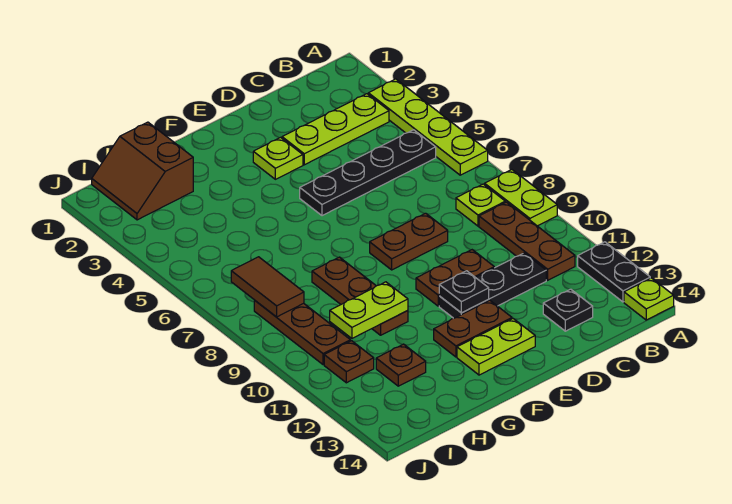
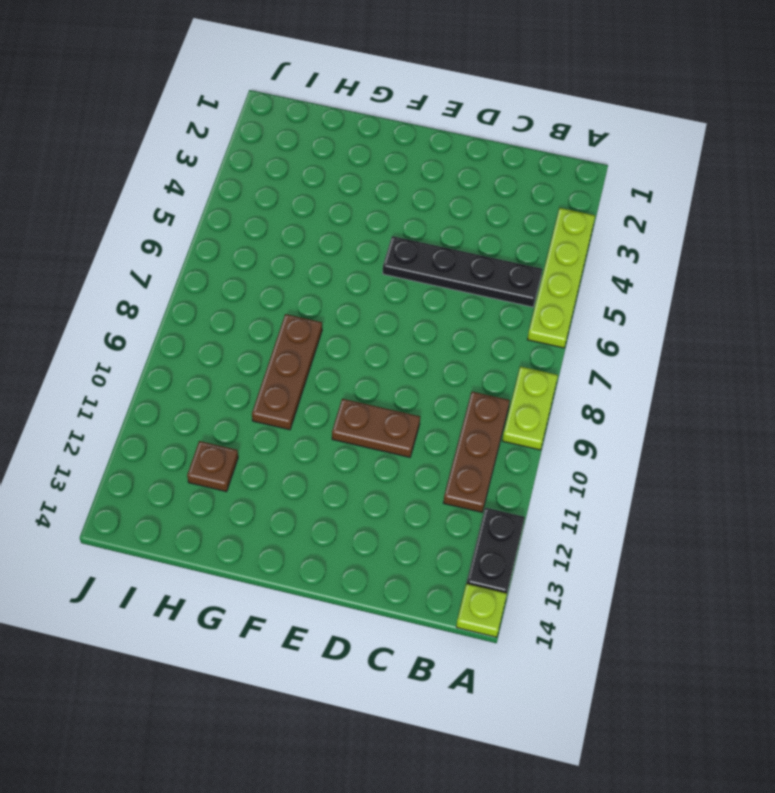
none -> lime 1x3 plate [282,94,389,165]
none -> lime 1x1 plate [456,184,505,226]
none -> black 1x3 plate [439,253,546,318]

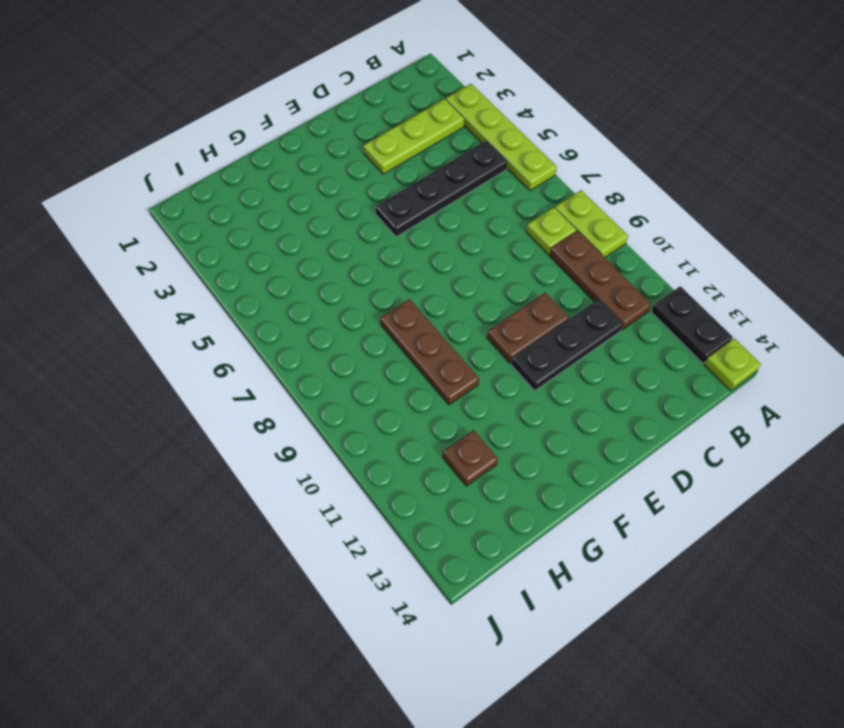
none -> black 1x1 plate [543,289,593,331]
none -> brown 1x2 plate [370,213,448,270]
none -> lime 1x1 plate [253,137,303,179]

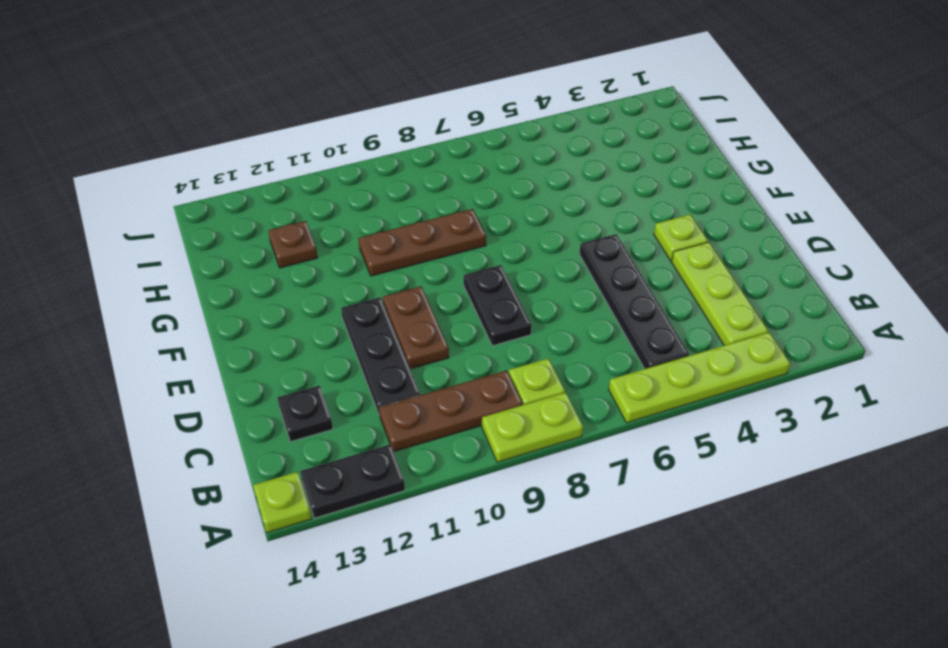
black 1x2 plate [464,265,531,346] -> brown 1x2 plate [370,213,448,270]
none -> brown 1x2 plate [434,300,512,357]
none -> lime 1x2 plate [457,319,535,375]
none -> brown 2x2 slope [92,122,193,220]

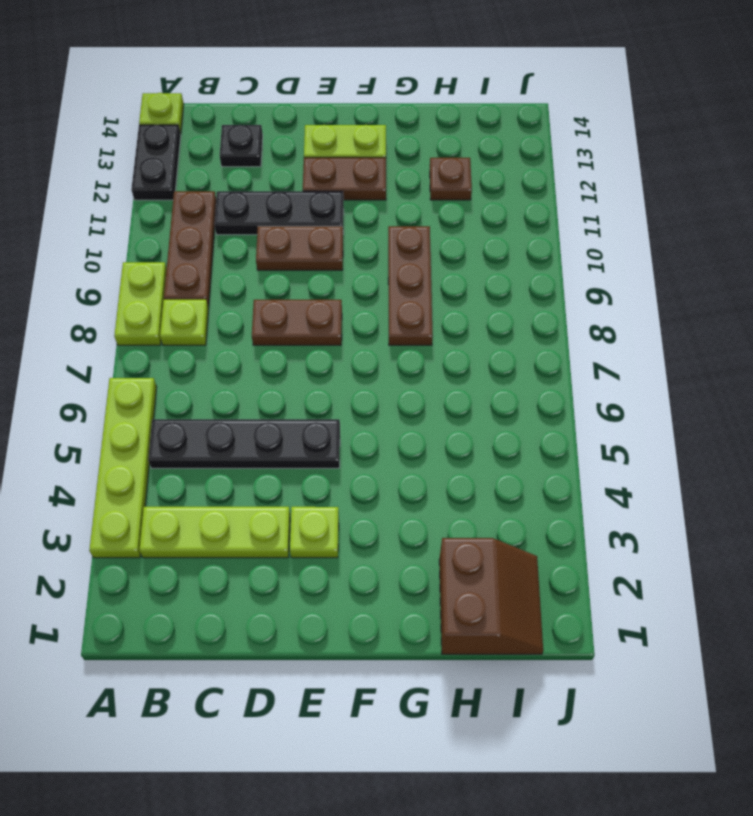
none -> brown 1x3 plate [254,301,350,365]
none -> brown 1x1 plate [324,341,374,383]
none -> black 1x1 plate [439,271,489,313]

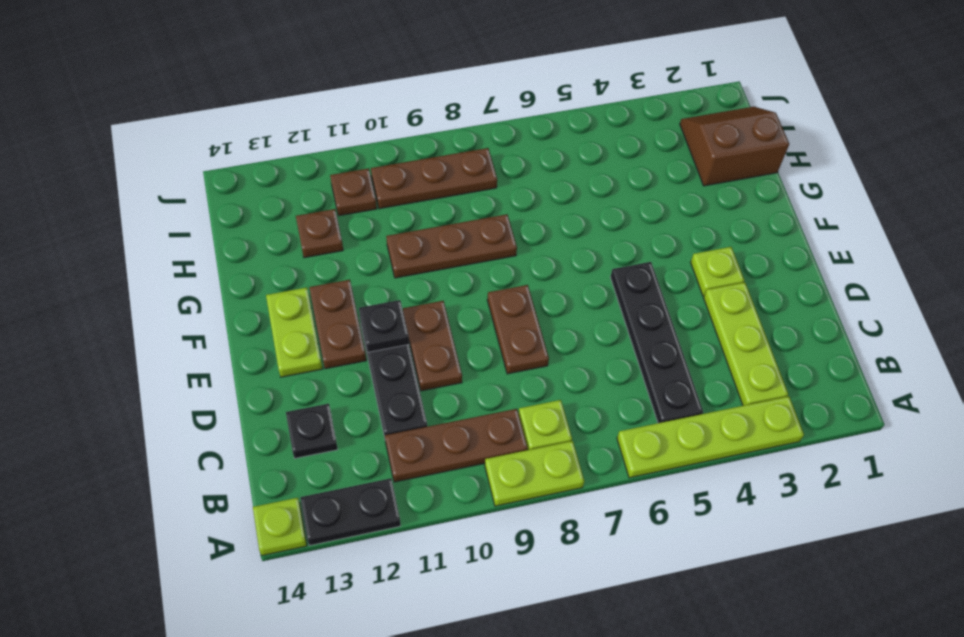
none -> lime 1x2 plate [330,282,408,338]
none -> brown 1x2 tile [231,257,304,317]

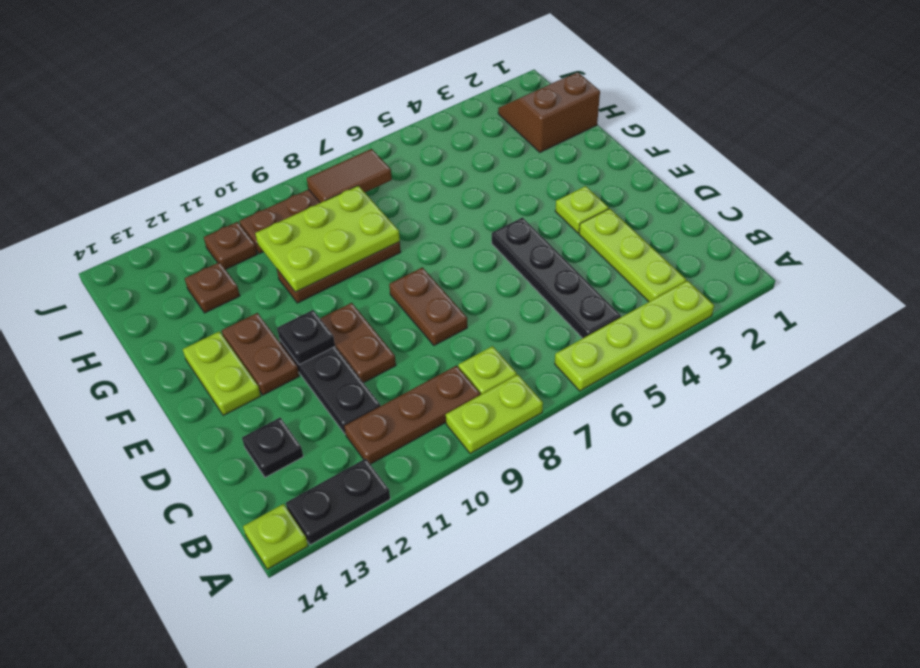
lime 2x3 plate [255,186,400,292] -> lime 1x2 plate [330,282,408,338]

